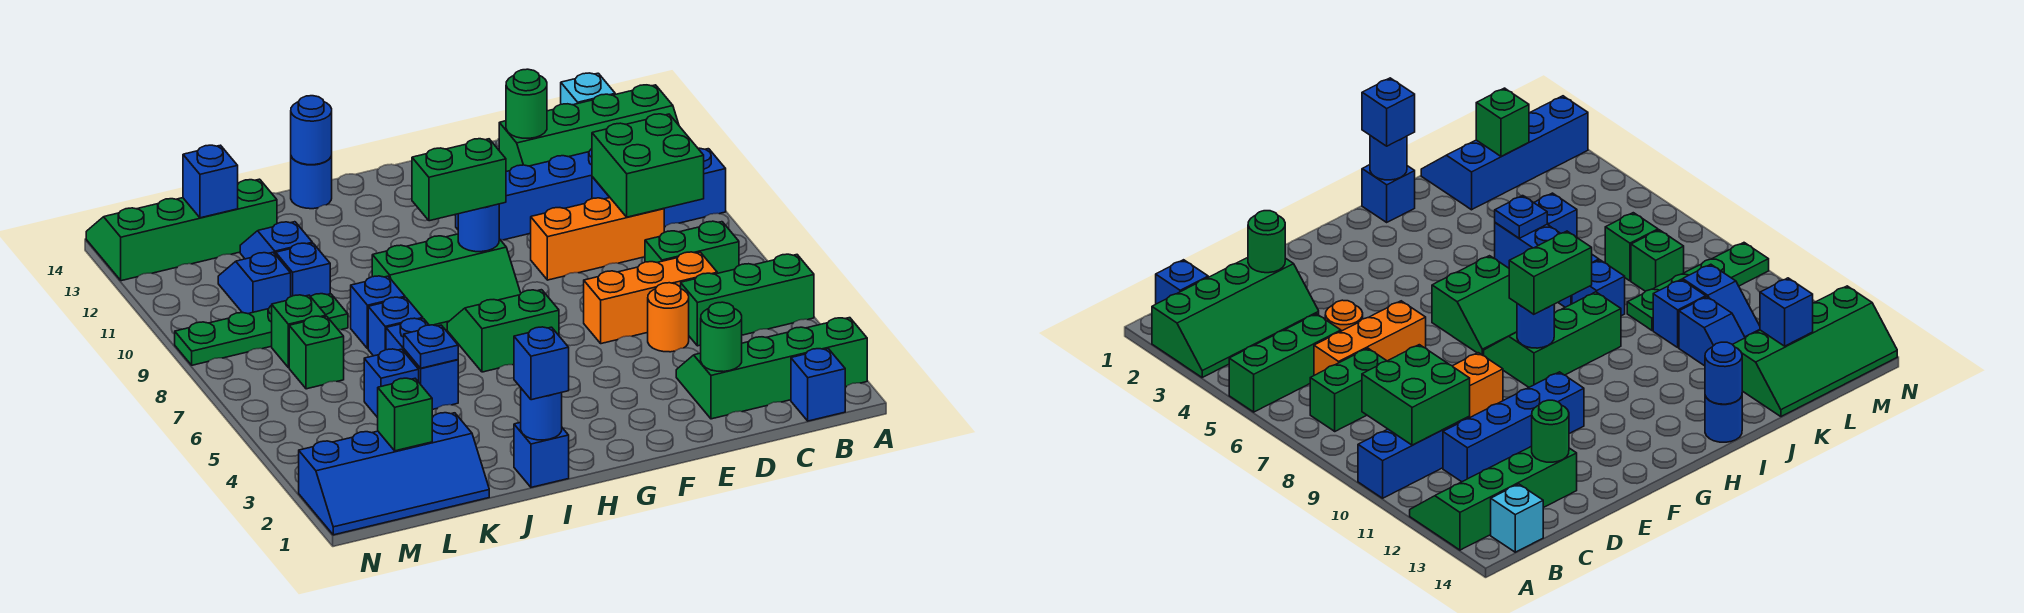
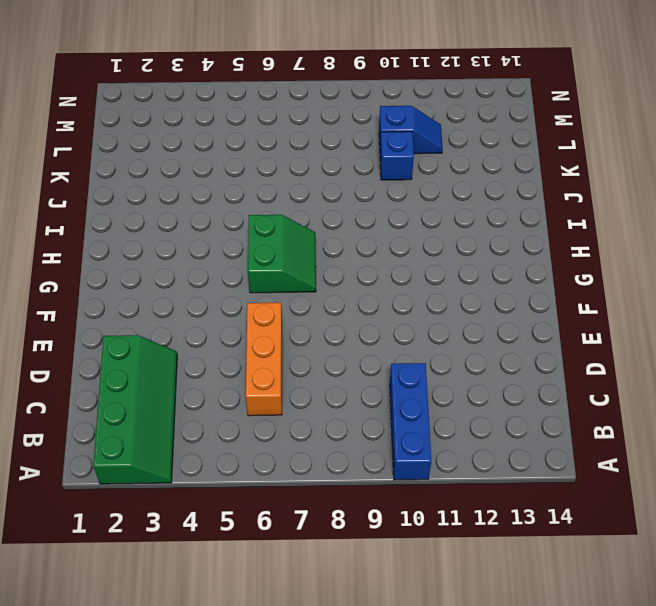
none -> green 1x3 brick [681,254,814,346]
none -> green 2x4 slope [499,85,679,172]
none -> blue 1x1 brick [791,349,845,421]
none -> green 1x2 brick [645,221,739,273]

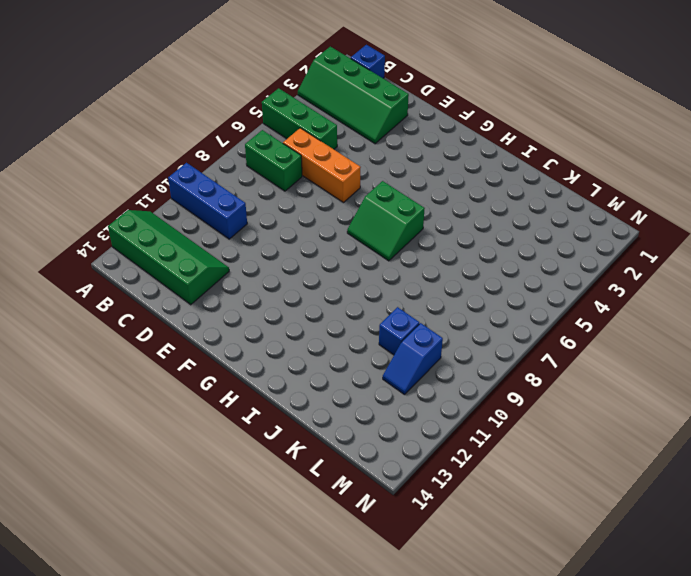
none -> cyan 1x1 brick [561,73,615,105]
none -> orange 1x3 brick [531,198,664,280]
none -> blue 1x4 brick [456,149,592,240]
none -> orange 1x1 round brick [648,283,689,352]

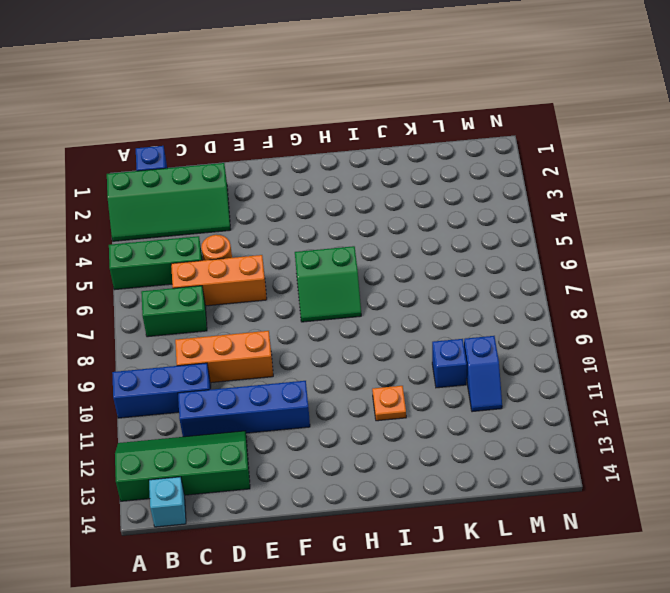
orange 1x1 plate [372,386,406,421] -> none
none -> green 2x3 slope [372,234,521,330]
none -> blue 1x1 brick [514,422,569,487]
none -> blue 1x1 round brick [291,156,332,209]
none -> blue 1x2 brick [386,318,458,409]

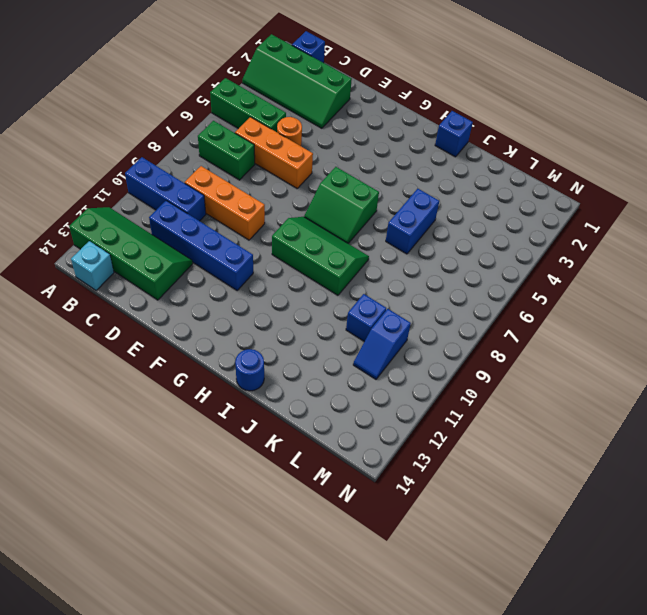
none -> blue 1x1 brick [368,297,423,356]
none -> blue 1x1 brick [351,276,405,349]
none -> blue 2x4 slope [299,413,489,535]
none -> blue 1x1 brick [364,349,419,418]

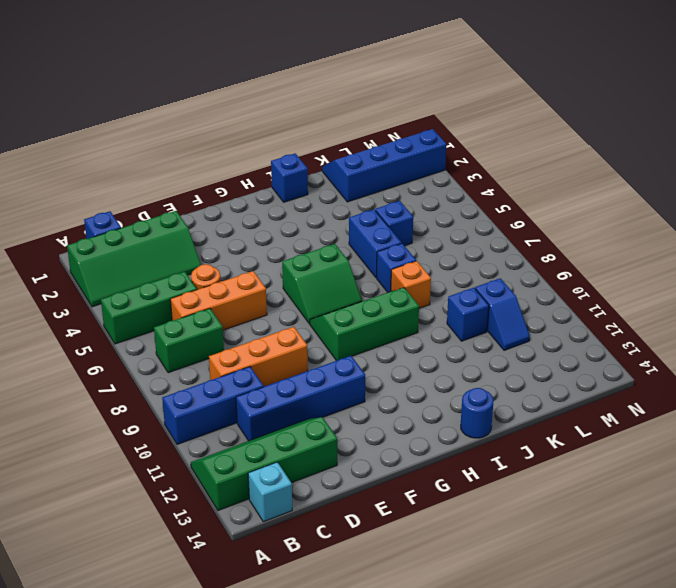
orange 1x1 brick [391,261,431,308] -> blue 1x1 brick [351,276,405,349]
none -> green 1x4 plate [175,294,348,365]
none -> blue 1x2 slope [240,222,312,259]
none -> green 2x4 slope [86,179,277,281]
none -> green 1x1 brick [289,316,344,389]

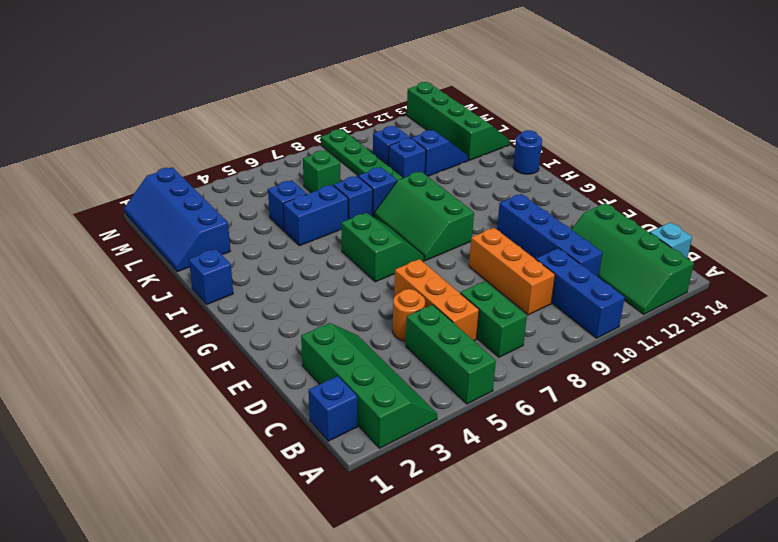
none -> green 1x1 brick [272,295,326,368]
none -> green 2x2 brick [592,114,704,217]
none -> green 1x1 round brick [701,302,742,372]
none -> green 1x1 round brick [506,69,547,138]

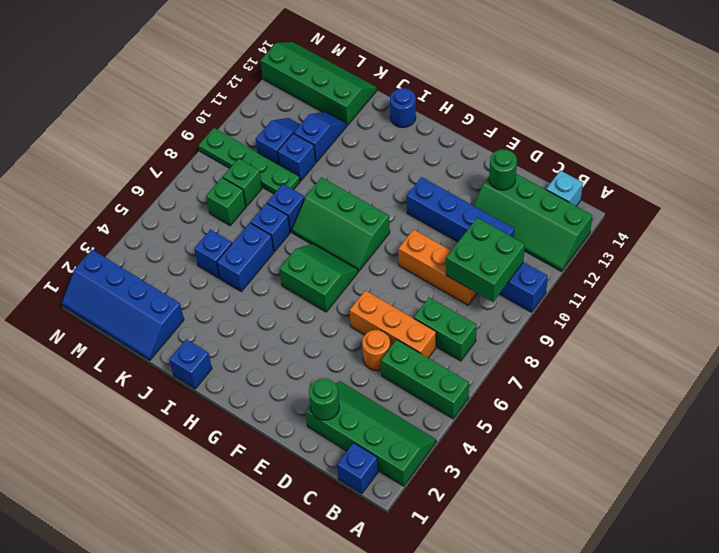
none -> blue 1x1 round brick [458,204,499,252]
none -> blue 1x1 round brick [521,389,562,440]
none -> blue 1x1 round brick [291,96,332,165]
none -> blue 1x1 plate [404,325,458,368]

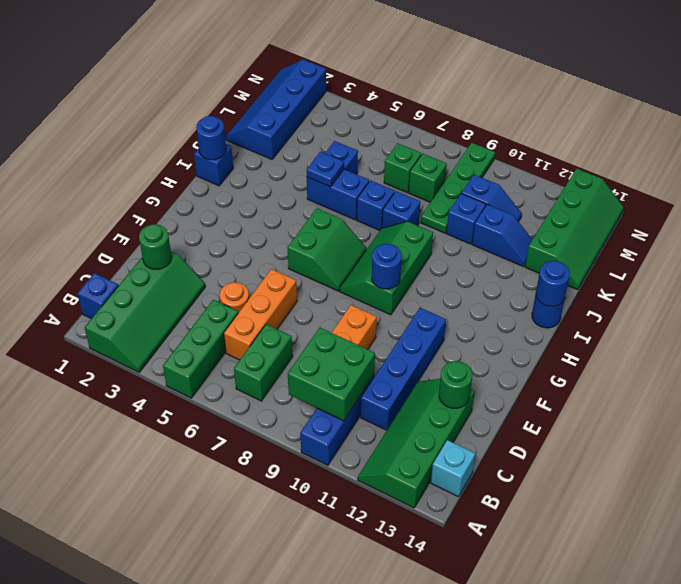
none -> green 1x1 brick [378,378,432,451]
none -> blue 1x1 brick [183,145,238,218]
none -> green 1x2 brick [412,139,506,221]
none -> blue 1x1 brick [514,327,569,400]

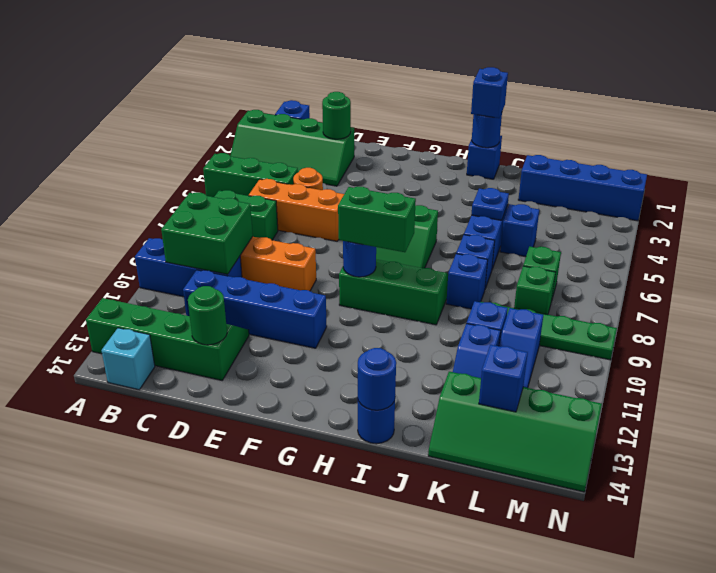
none -> green 1x1 brick [378,378,432,451]

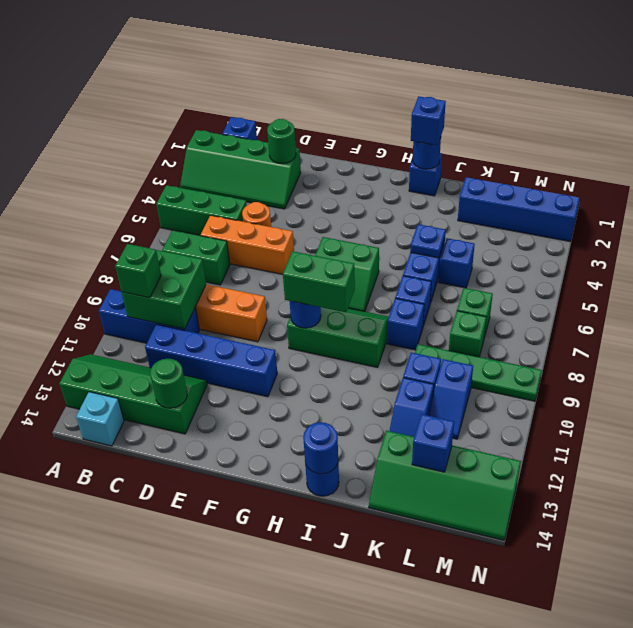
green 1x1 brick [115,244,161,298] -> green 1x1 brick moved to [378,378,432,451]

